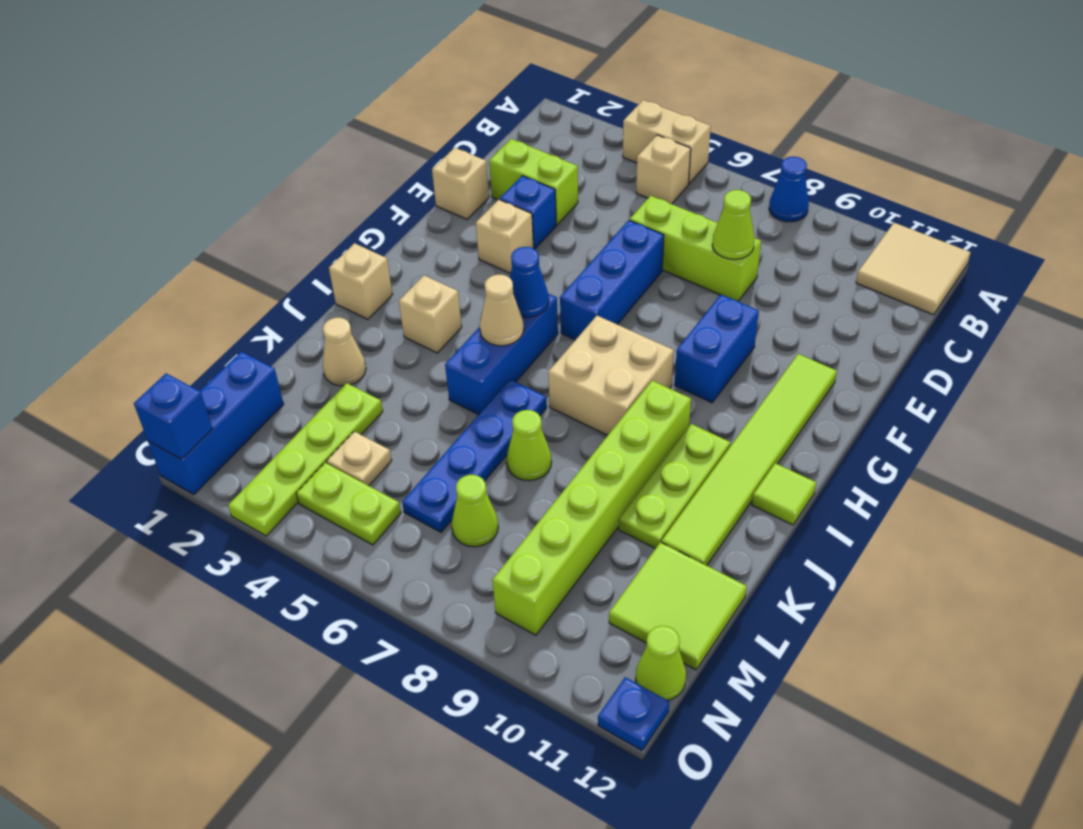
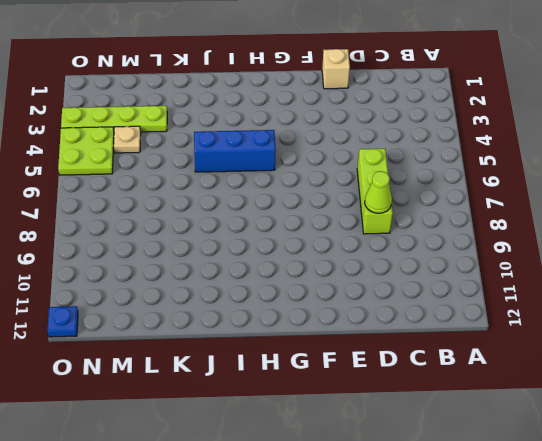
lime 2x2 plate [58,127,114,175] -> lime 1x2 plate [296,463,401,545]
none -> tan 1x2 brick [623,100,711,184]
none -> blue 1x1 cone [769,157,809,222]
none -> tan 2x2 tile [856,223,971,315]
none -> tan 1x1 brick [636,135,691,204]

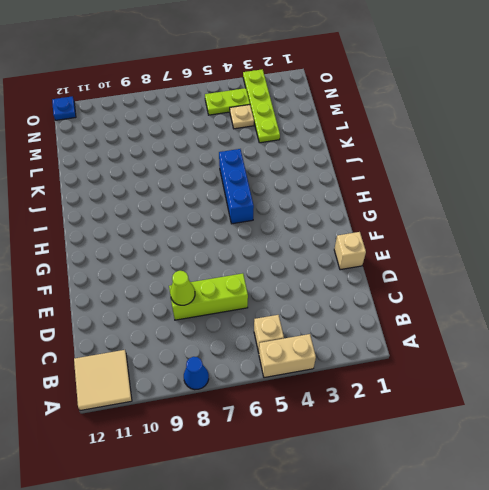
none -> lime 1x2 brick [489,139,578,225]
none -> blue 1x1 brick [500,176,556,249]
none -> blue 1x3 brick [560,220,664,340]
none -> tan 1x1 brick [476,199,534,274]

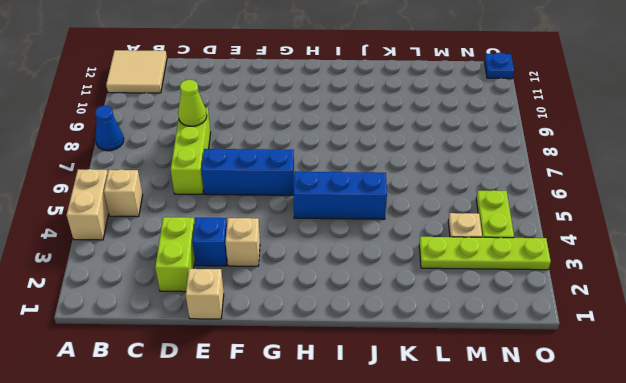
none -> blue 1x2 brick [675,295,759,403]
none -> lime 1x6 tile [661,354,837,565]
none -> tan 2x2 brick [548,316,674,435]
none -> tan 1x1 brick [329,243,393,319]

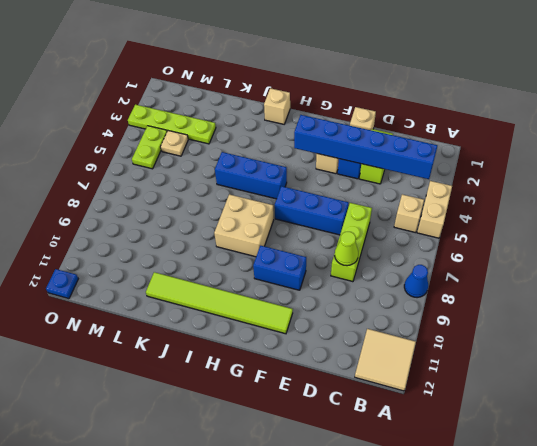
blue 1x6 brick [294,115,437,179] -> none
none -> tan 1x1 brick [399,275,462,353]
none -> lime 1x6 brick [492,381,691,635]
none -> lime 1x3 plate [619,424,731,549]
none -> lime 1x1 tile [752,463,816,525]

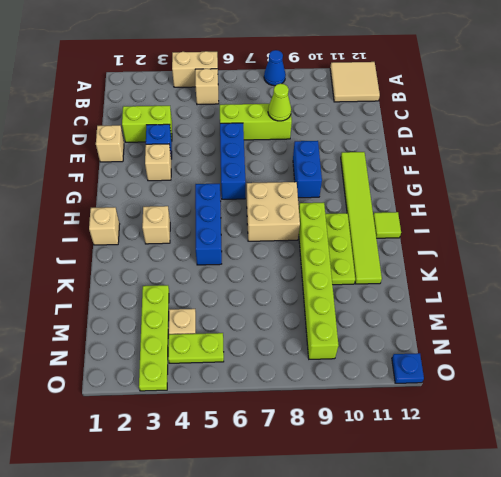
none -> blue 1x4 plate [402,379,547,532]
none -> tan 1x1 cone [323,318,366,386]
none -> lime 1x1 cone [506,410,552,481]
none -> lime 2x2 tile [609,542,747,670]

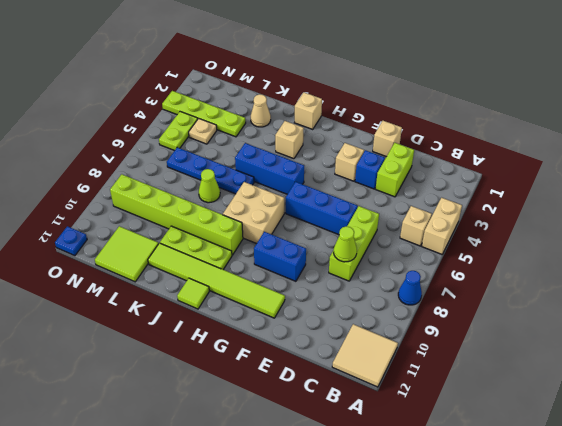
none -> blue 1x3 brick [148,352,284,494]
none -> lime 1x1 cone [452,475,498,547]
none -> lime 1x1 cone [636,626,686,700]
none -> blue 1x1 cone [510,247,549,317]

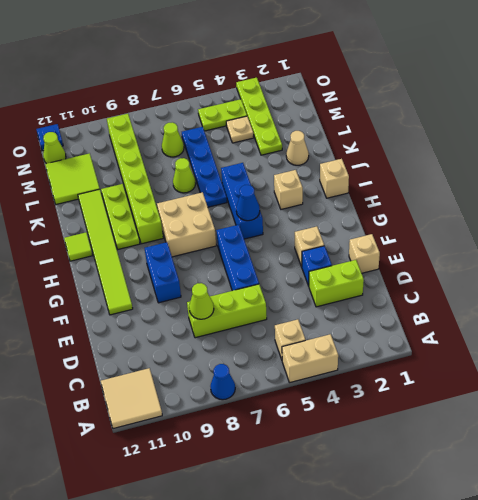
none -> blue 1x3 brick [148,352,284,494]
none -> tan 1x1 cone [480,275,524,346]
none -> blue 1x1 brick [134,373,212,459]

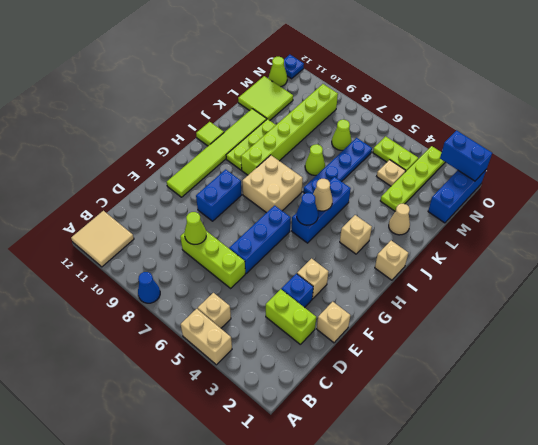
blue 1x2 brick [440,131,492,181] -> blue 1x1 brick [134,373,212,459]

